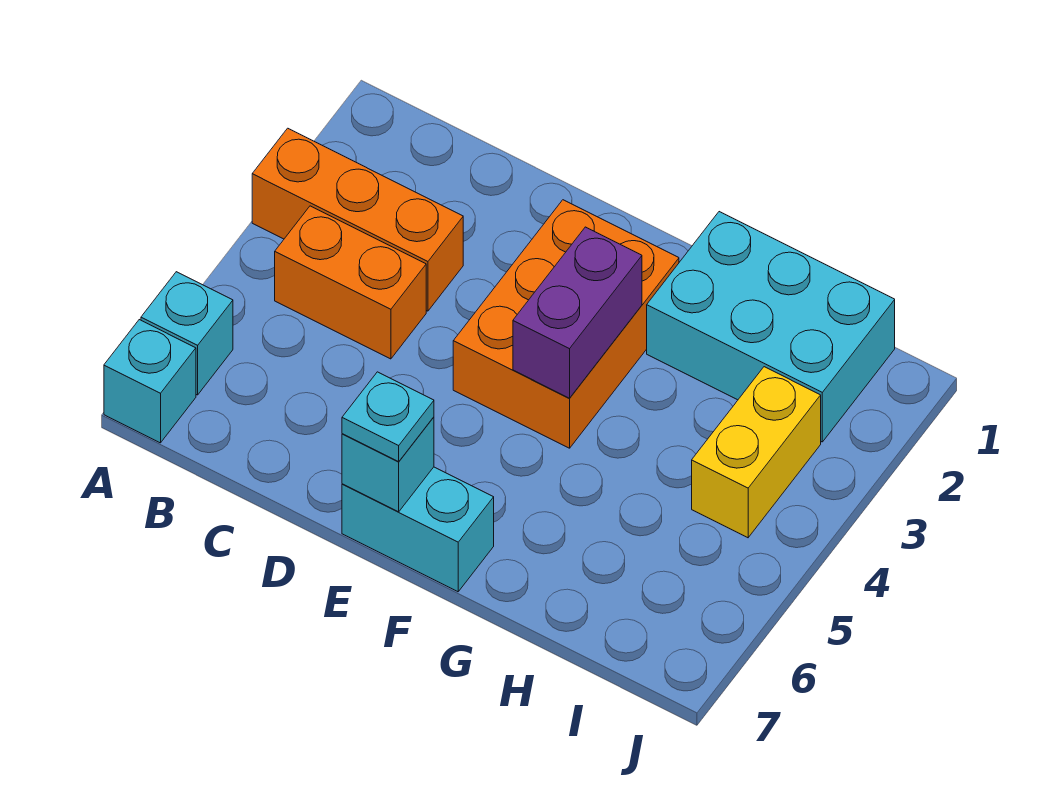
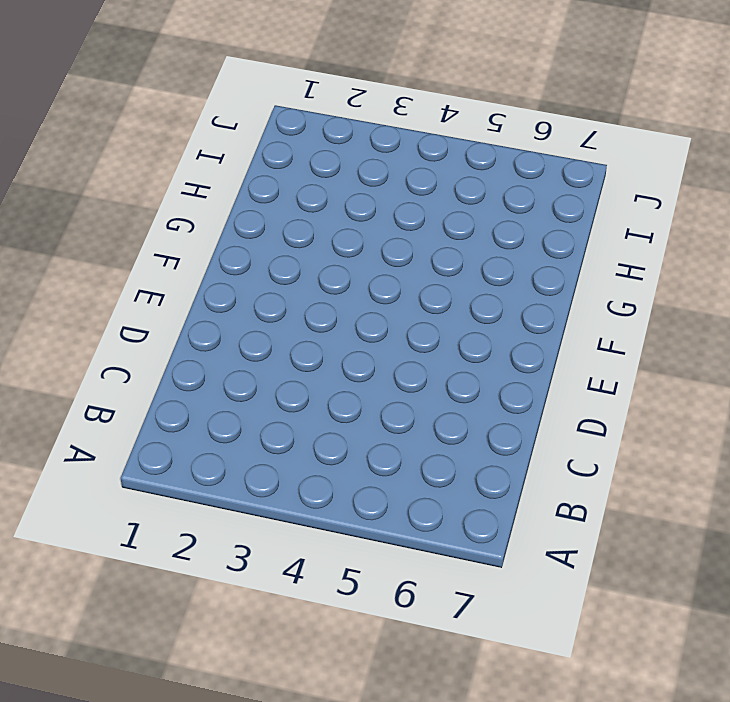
none -> orange 1x3 brick [252,128,463,311]
none -> cyan 1x1 brick [141,272,233,395]

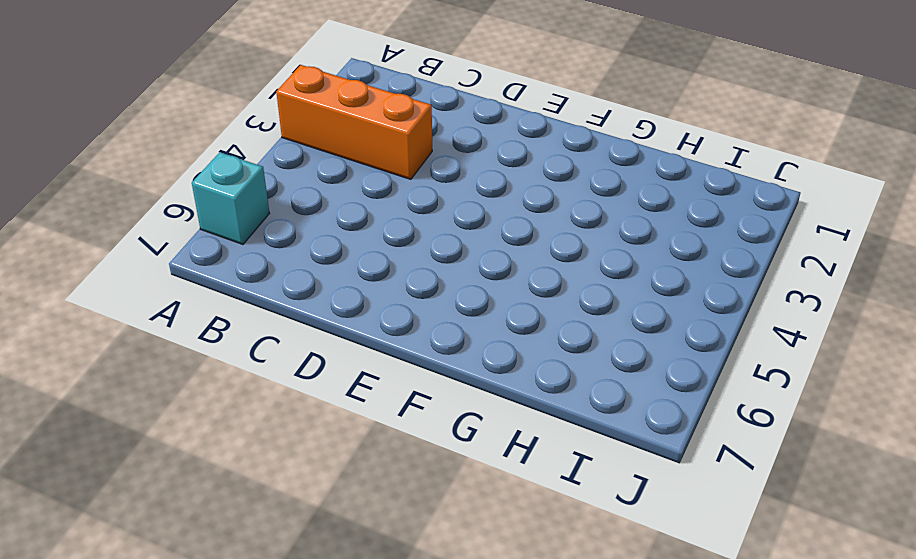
none -> cyan 1x1 brick [104,320,196,443]
none -> orange 1x2 brick [275,206,426,359]

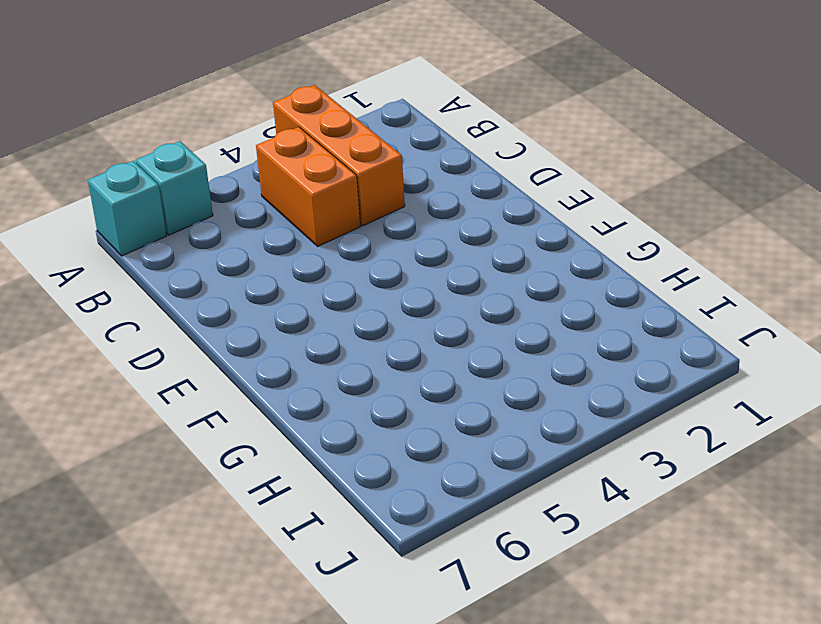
none -> orange 2x3 brick [453,200,679,448]
none -> cyan 1x2 brick [342,467,494,592]

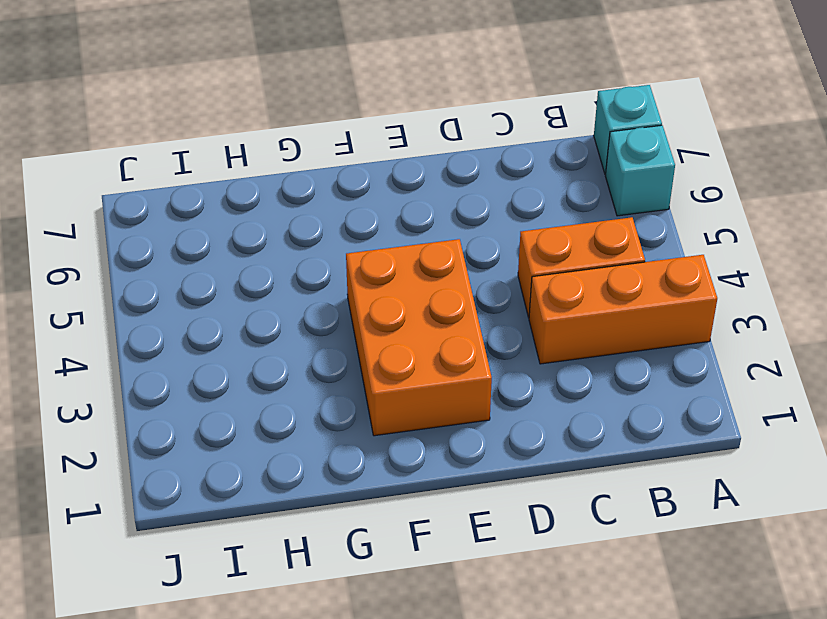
none -> cyan 1x2 brick [342,467,494,592]
none -> cyan 2x3 brick [647,212,895,442]

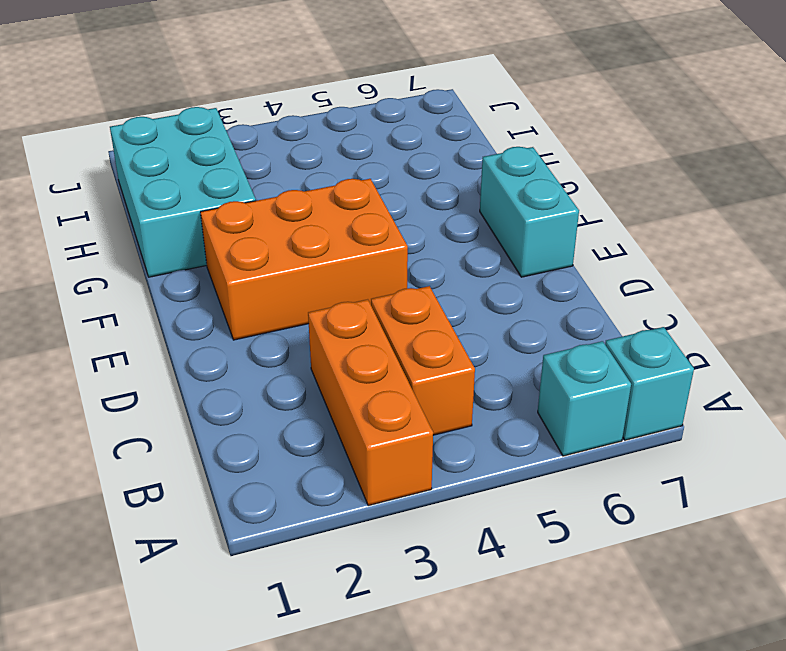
none -> yellow 1x2 brick [692,367,821,538]
none -> cyan 1x1 brick [342,417,434,512]

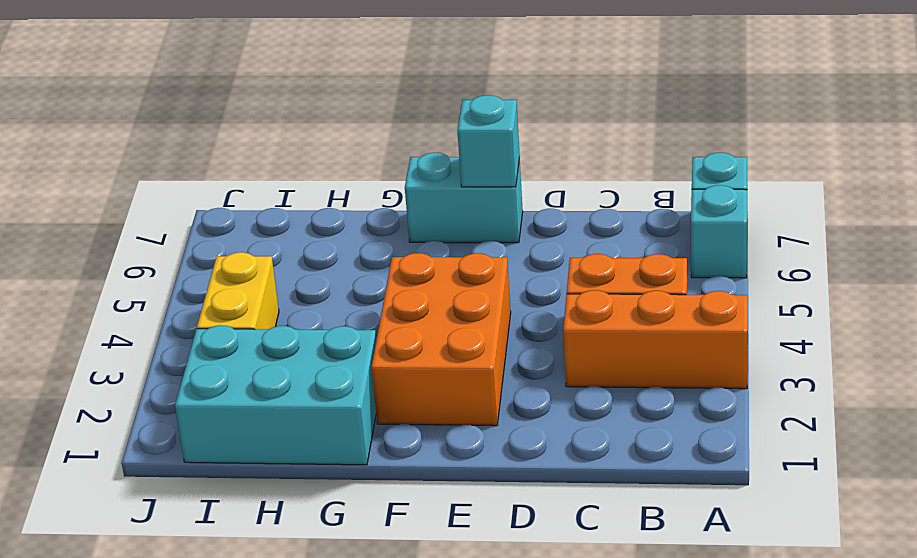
none -> purple 1x2 brick [513,227,642,398]
none -> cyan 1x1 plate [342,372,434,462]

